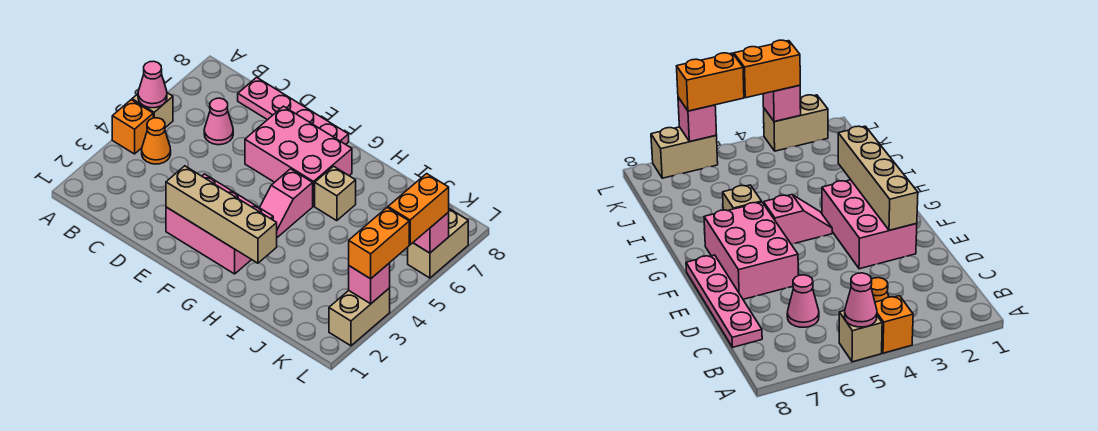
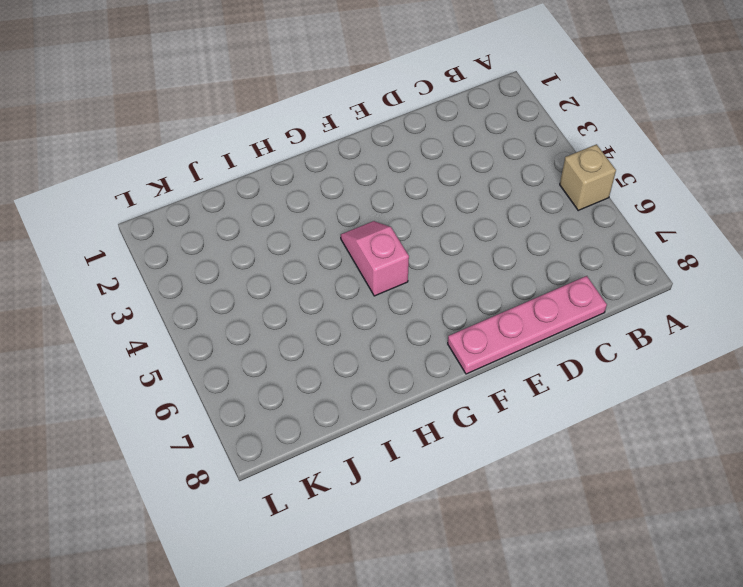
none -> orange 1x1 brick [112,100,153,154]
none -> orange 1x1 cone [142,118,171,164]
none -> pink 1x1 cone [204,98,233,145]

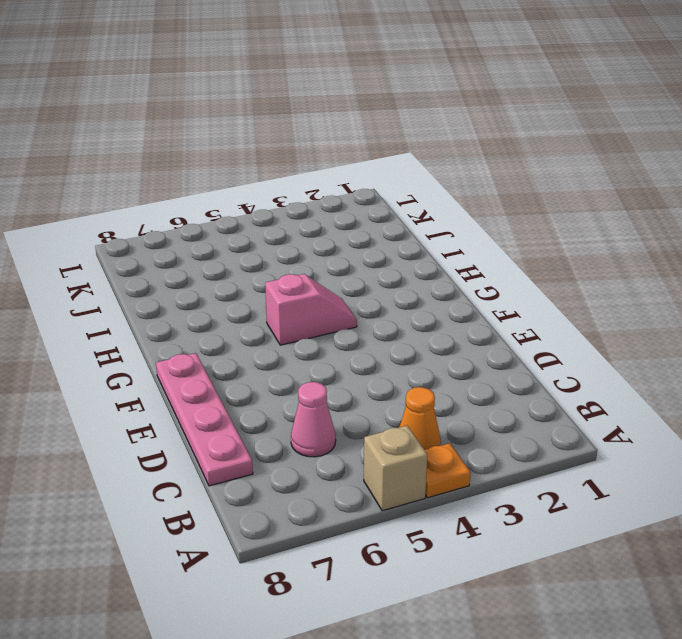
orange 1x1 plate [425,443,470,498] -> orange 1x1 brick [112,100,153,154]
none -> pink 2x3 brick [166,174,273,274]
none -> pink 2x3 brick [245,106,352,206]
none -> tan 1x1 brick [315,166,356,221]

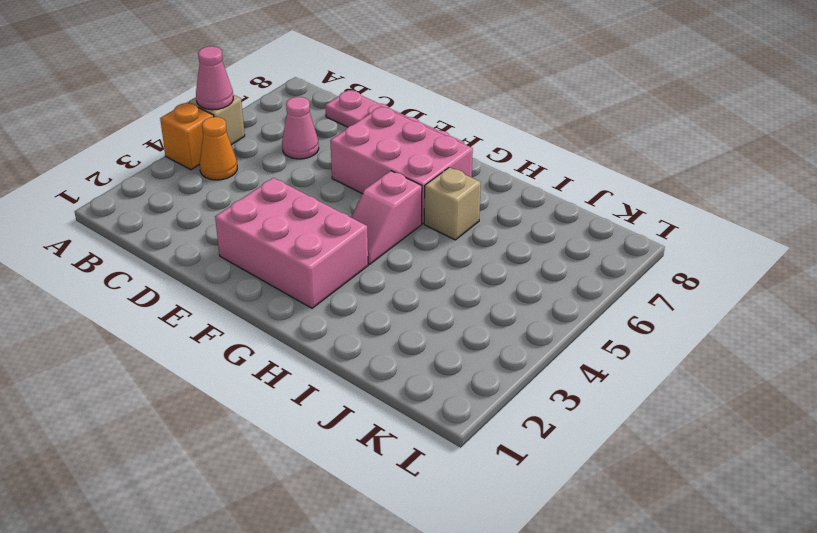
none -> tan 1x2 brick [329,288,390,346]
none -> tan 1x2 brick [408,209,468,278]
none -> tan 1x4 brick [166,166,277,263]

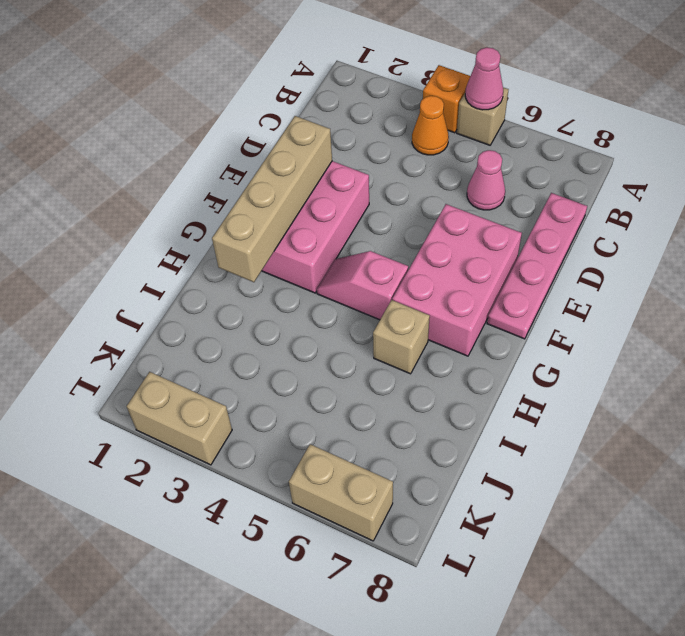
none -> pink 1x1 brick [349,263,390,304]
none -> pink 1x1 brick [413,212,449,253]
none -> orange 1x2 brick [349,208,409,279]

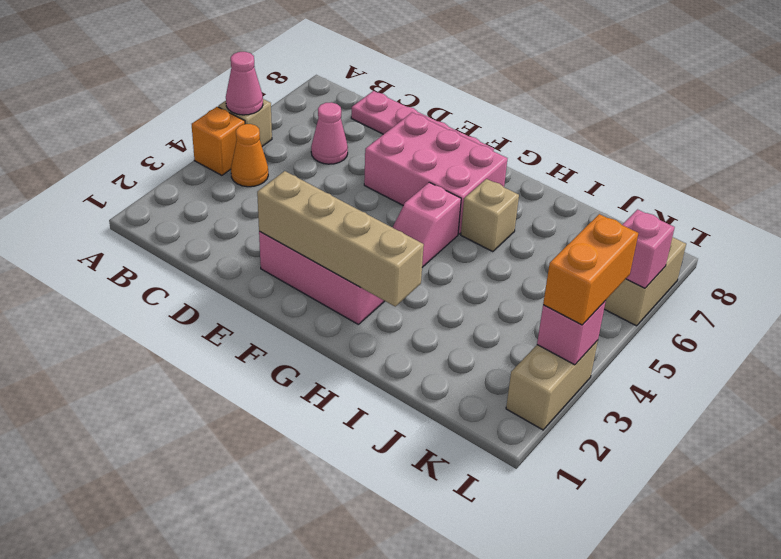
none -> orange 1x2 brick [388,174,449,245]

